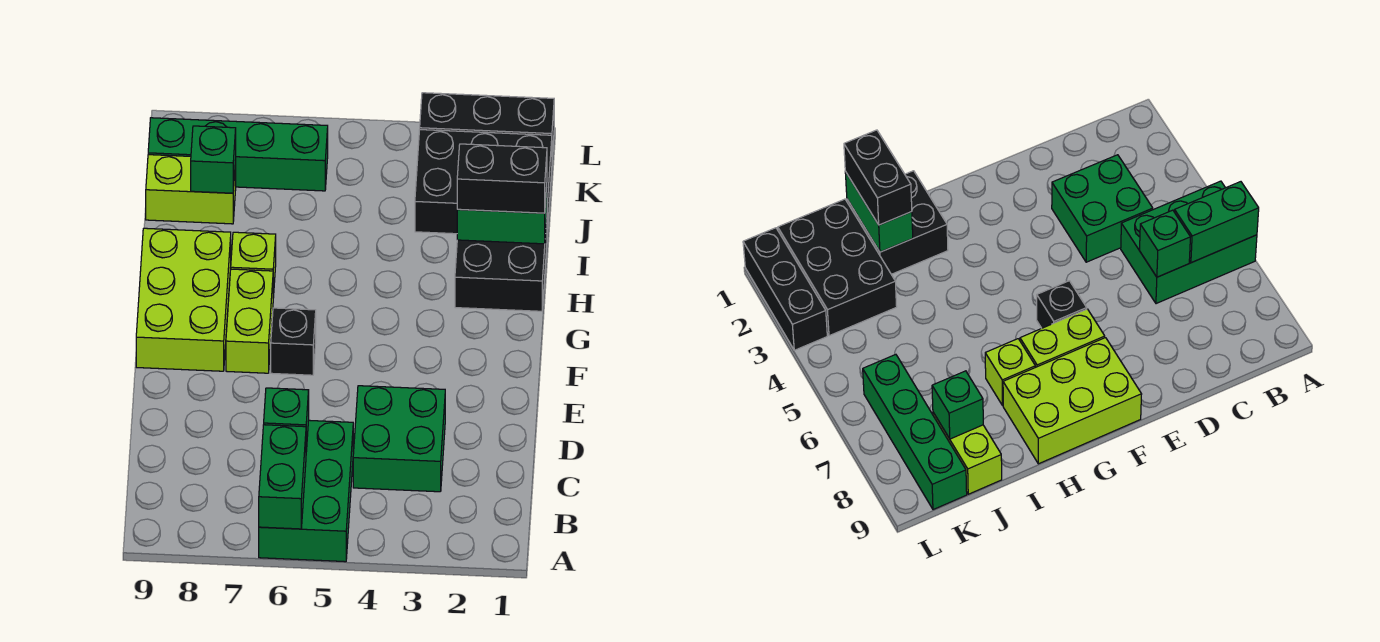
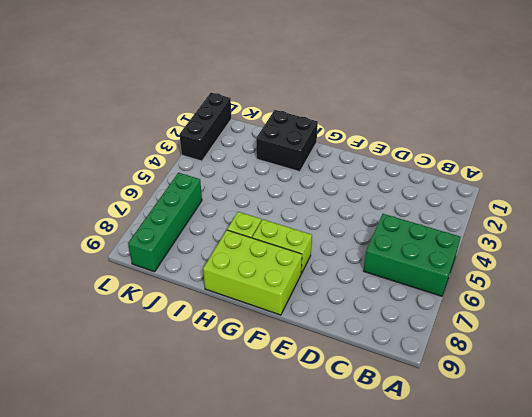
none -> green 2x2 brick [353,386,445,492]
none -> black 1x1 brick [271,308,316,375]
none -> black 2x3 brick [415,130,552,234]

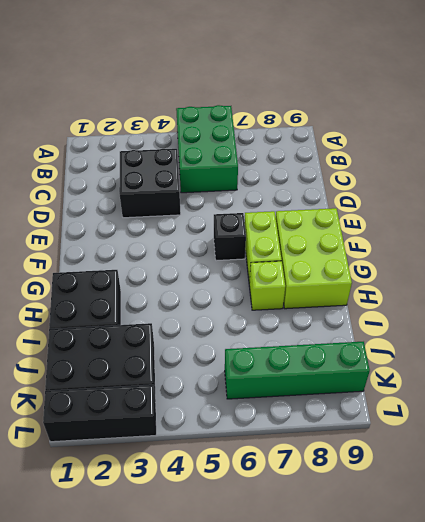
black 2x2 brick [119,149,181,218] -> green 2x2 brick [353,386,445,492]
none -> lime 1x2 brick [146,155,236,224]
none -> green 1x2 brick [259,425,306,529]
none -> green 1x1 brick [264,388,309,451]

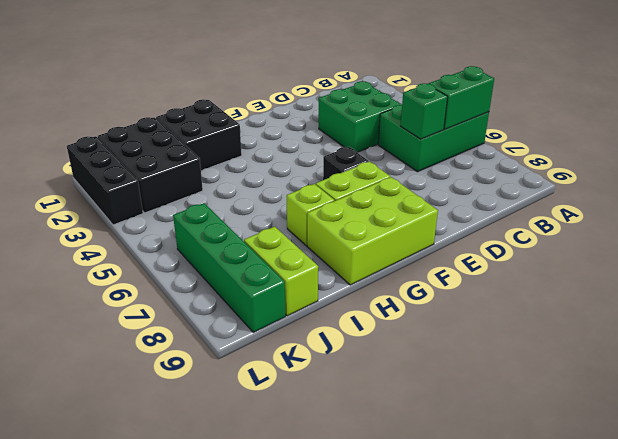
none -> green 1x2 brick [457,187,547,244]
none -> green 1x1 brick [191,126,236,193]
none -> black 1x2 brick [457,144,547,213]

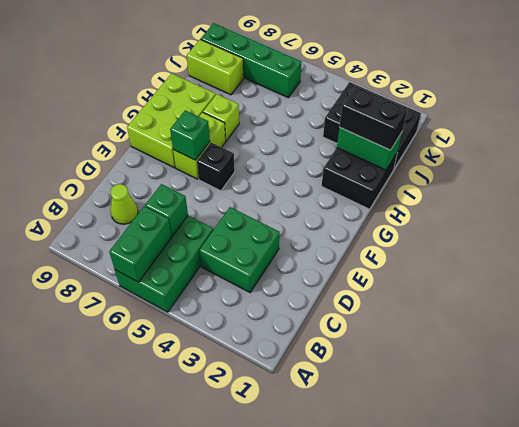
lime 1x1 cone [111,184,138,224] -> none
green 1x1 brick [170,110,210,160] -> green 1x1 brick moved to [191,126,236,193]
none -> black 1x3 brick [420,93,554,156]

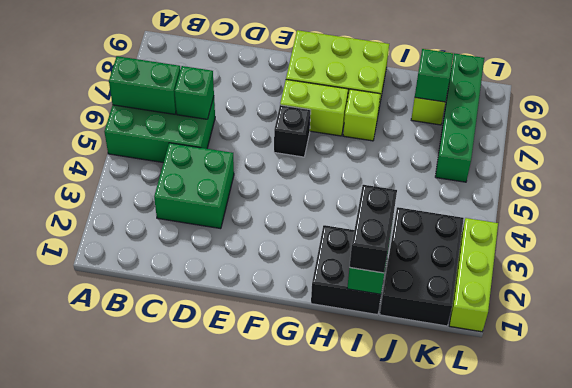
lime 1x3 brick [449,218,498,332] -> black 1x3 brick [420,93,554,156]

